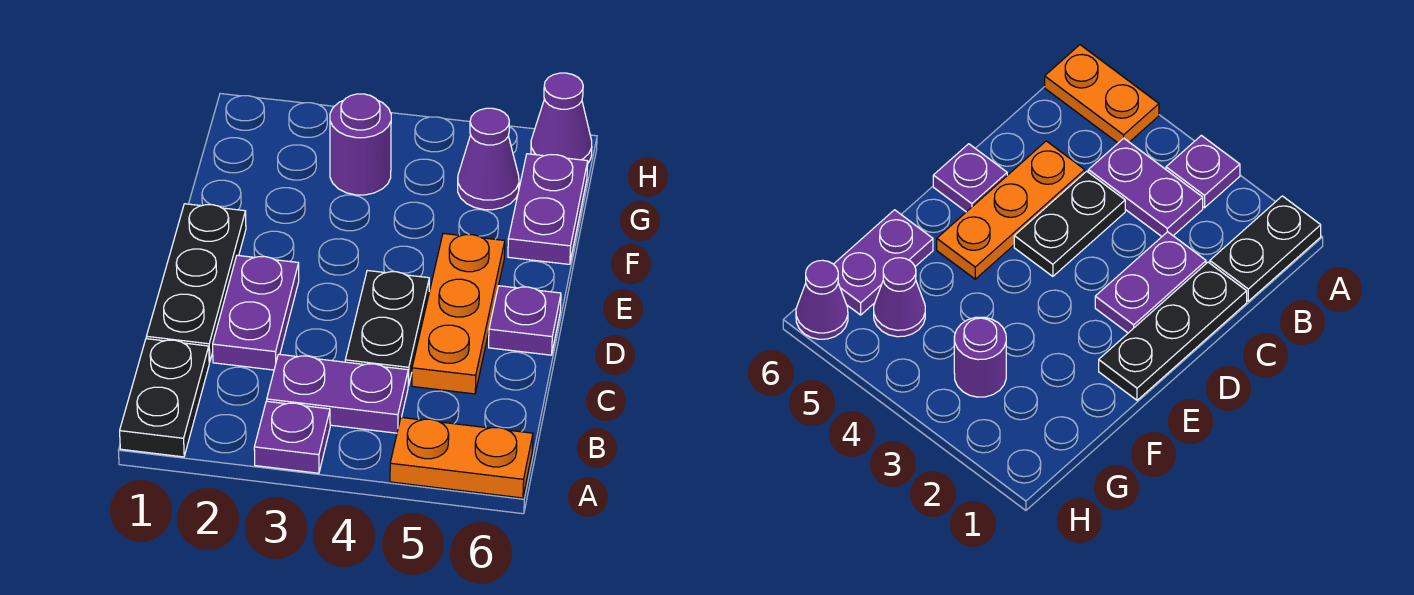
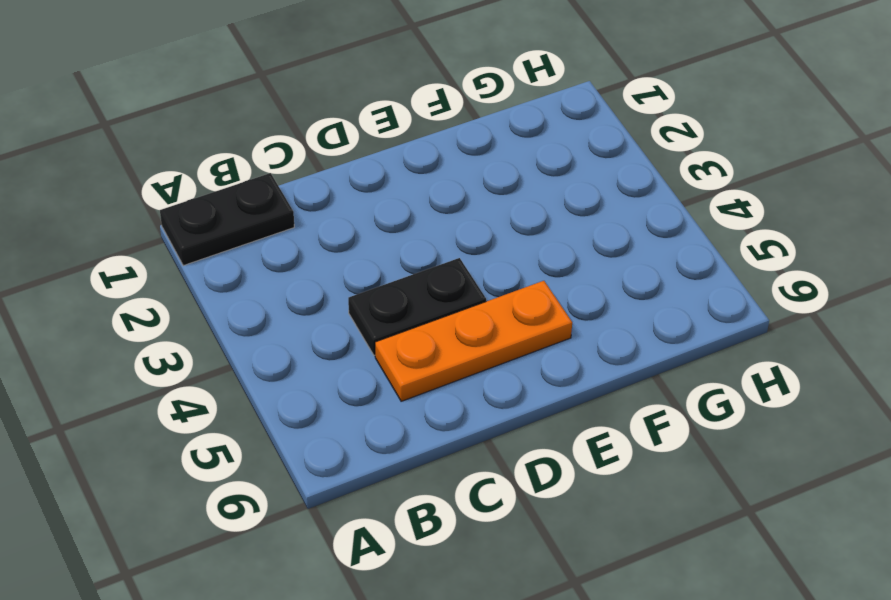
none -> purple 1x1 plate [254,401,330,473]
none -> orange 1x2 plate [390,417,533,498]
none -> purple 1x2 plate [267,354,408,433]

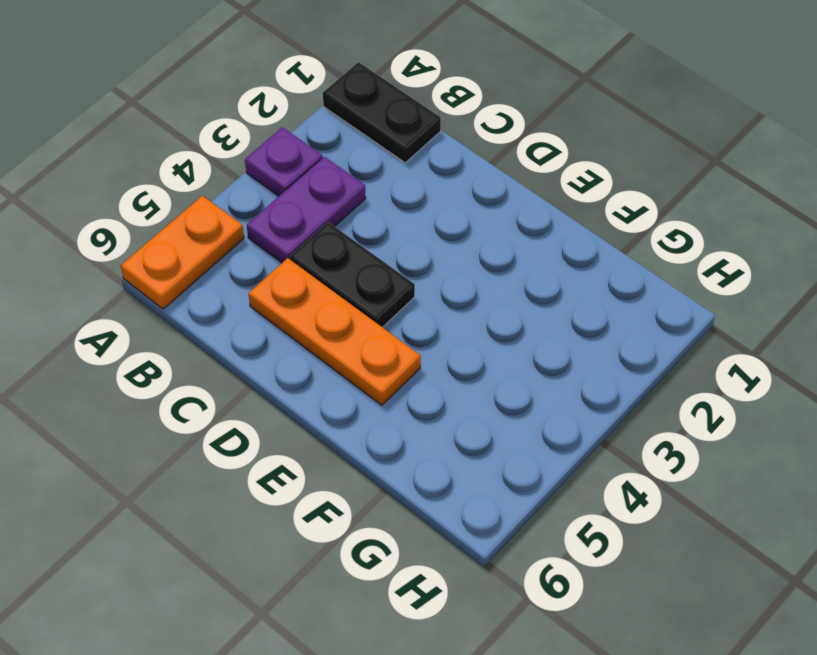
none -> black 1x3 plate [146,204,246,362]
none -> purple 1x2 plate [213,255,299,370]
none -> purple 1x1 plate [489,286,561,355]

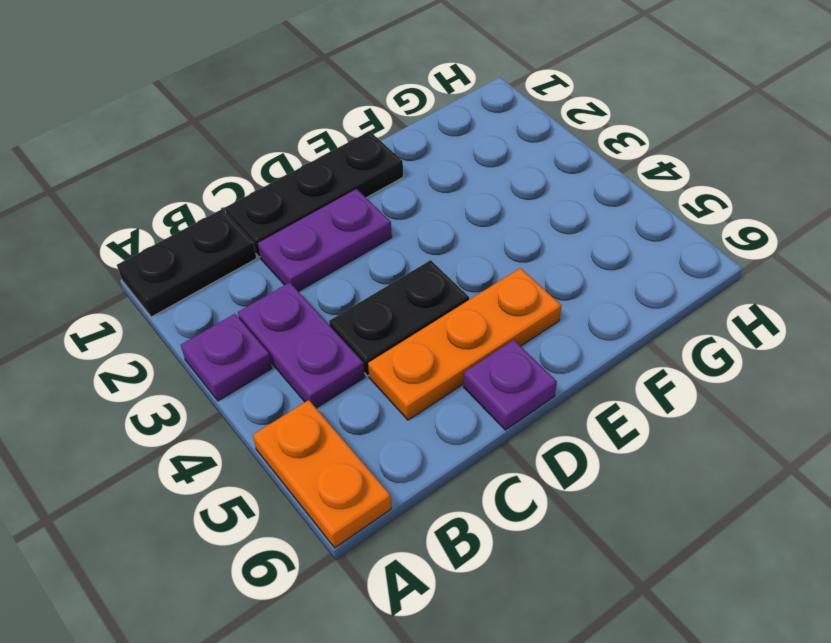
none -> purple 1x2 plate [508,154,588,264]
none -> purple 1x1 round brick [330,94,391,195]
none -> purple 1x1 cone [458,108,519,210]

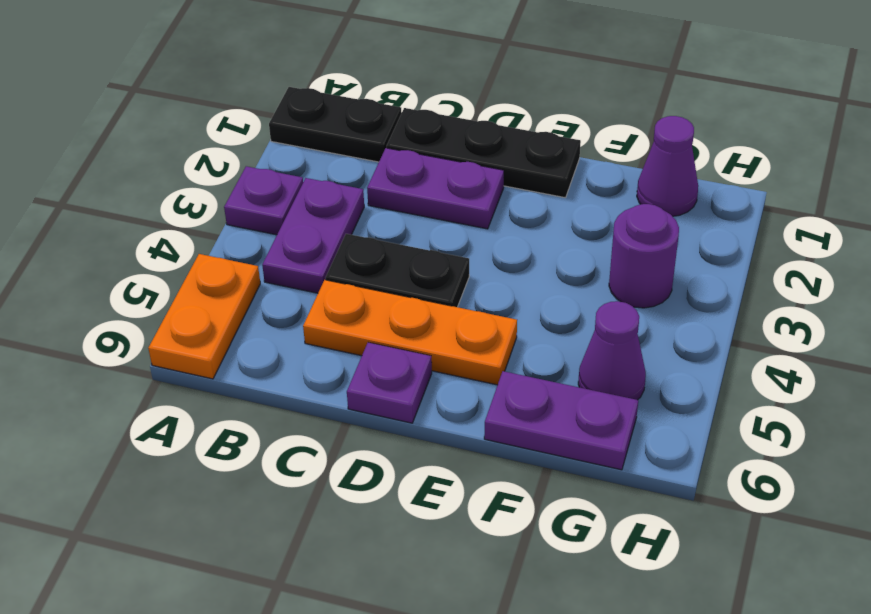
purple 1x1 cone [637,116,698,216] -> purple 1x1 cone moved to [531,73,592,163]

